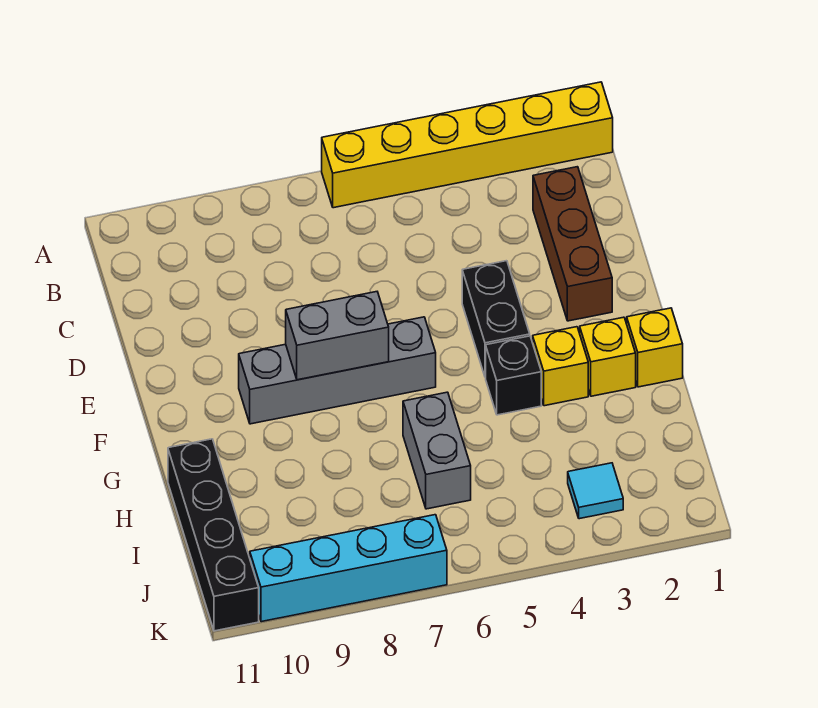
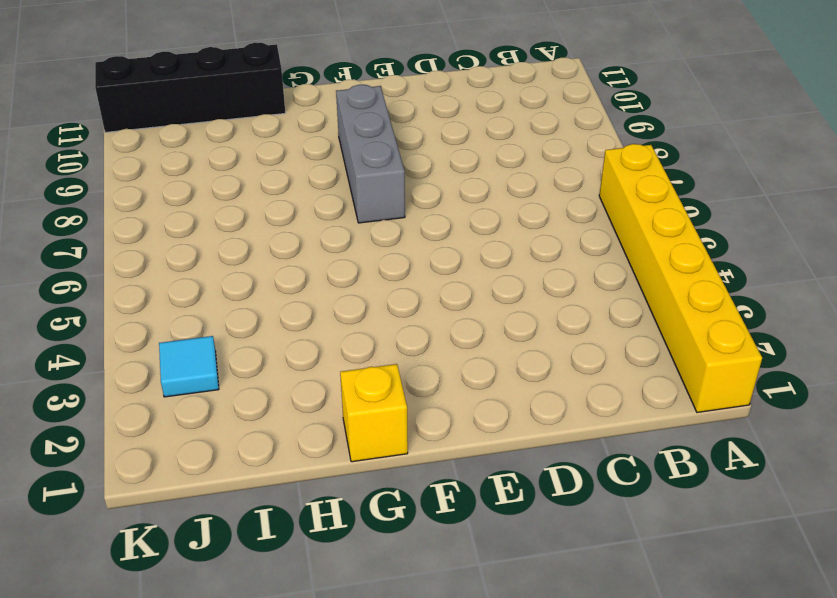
grey 1x3 brick [336,85,405,223] -> grey 1x4 brick [239,317,436,424]
none -> brown 1x3 brick [533,167,612,321]
none -> black 1x2 brick [462,261,530,377]
none -> yellow 1x1 brick [580,317,636,396]

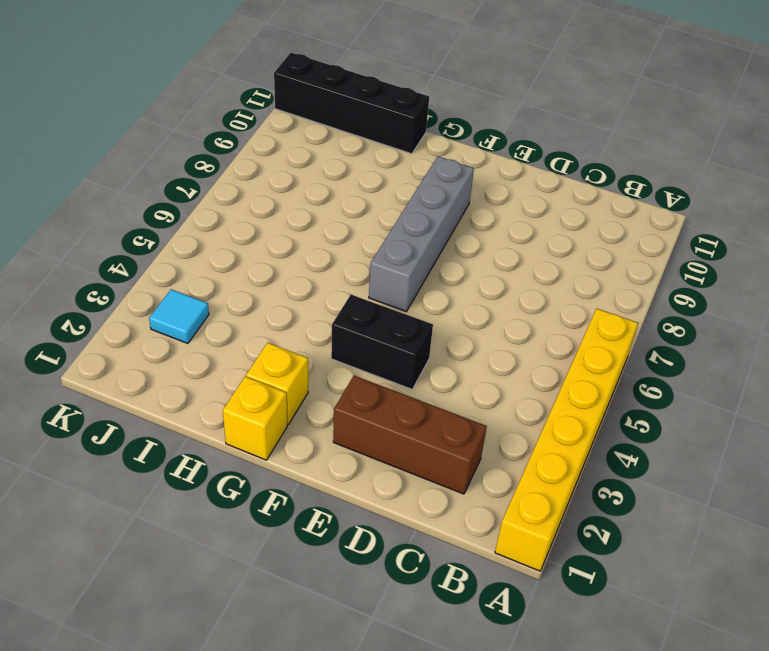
none -> yellow 1x1 brick [533,327,588,406]
none -> black 1x1 brick [486,336,541,415]
none -> grey 1x2 brick [403,392,471,509]

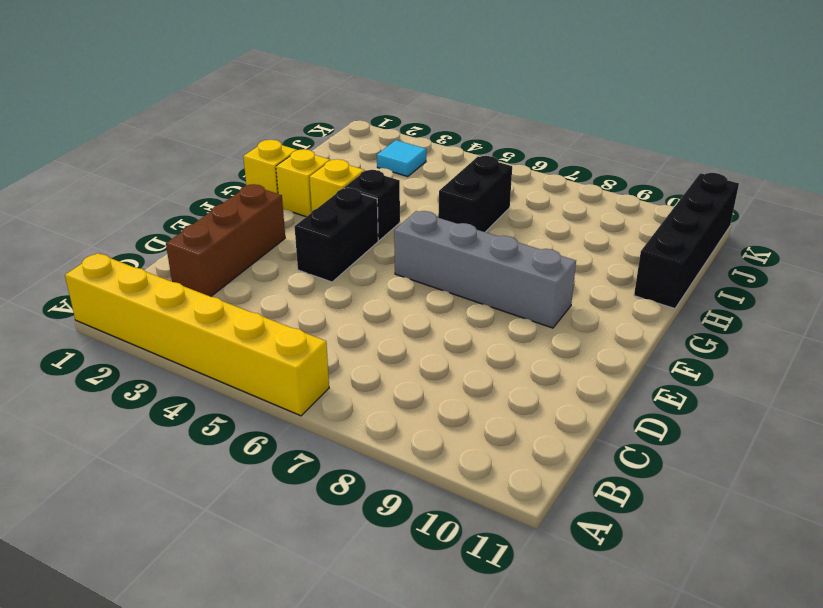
black 1x2 brick [438,156,512,232] -> grey 1x2 brick [403,392,471,509]
none -> cyan 1x4 brick [250,515,447,622]
none -> grey 1x2 brick [286,292,389,380]

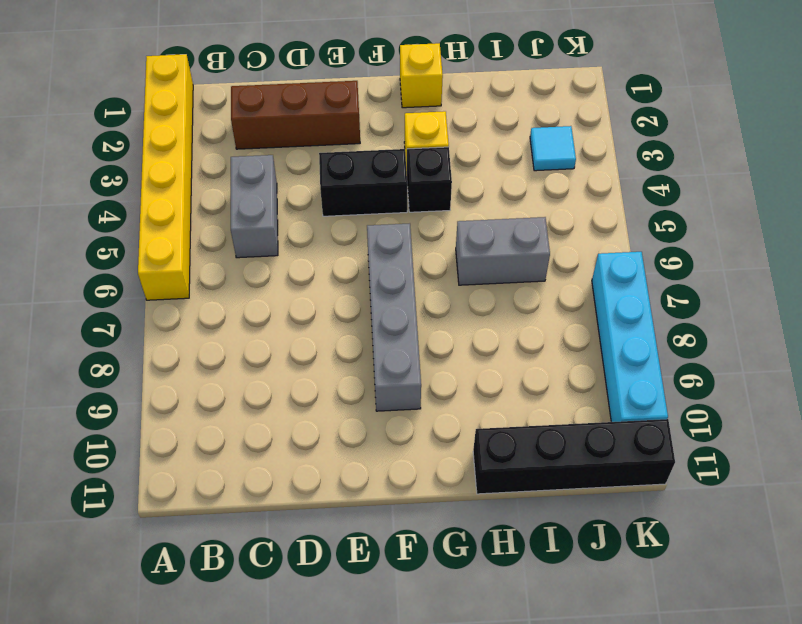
grey 1x2 brick [231,155,278,258] -> grey 1x2 brick moved to [286,292,389,380]
none -> yellow 1x1 brick [580,317,636,396]

